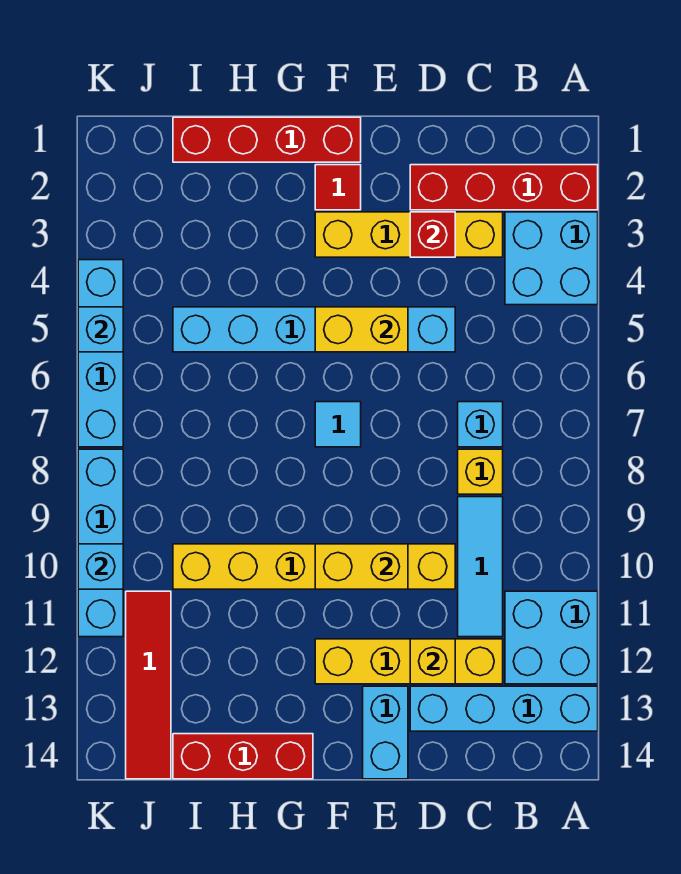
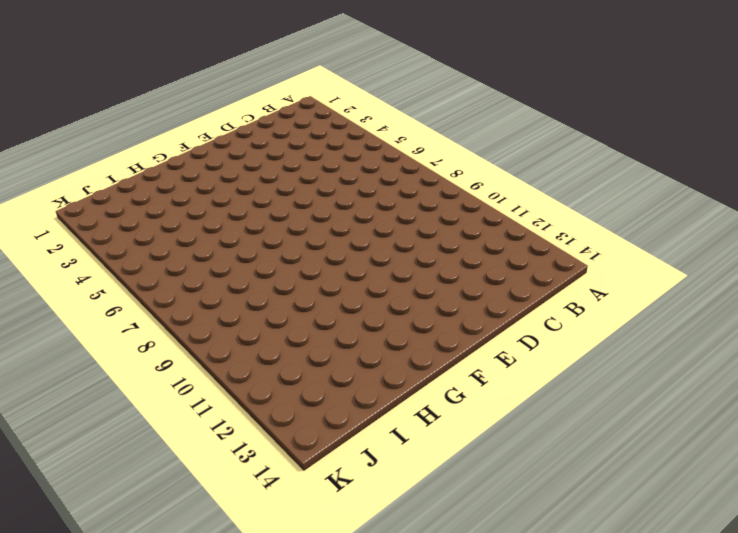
none -> red 1x4 brick [410,165,598,210]
none -> cyan 2x2 brick [505,212,598,305]
none -> cyan 2x2 brick [505,591,598,684]

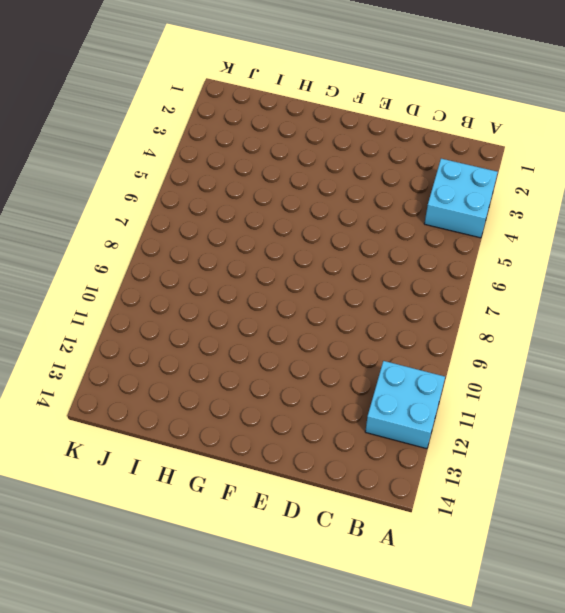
none -> red 1x4 brick [410,165,598,210]
none -> cyan 1x4 brick [410,686,598,731]
none -> yellow 1x4 brick [315,212,503,257]

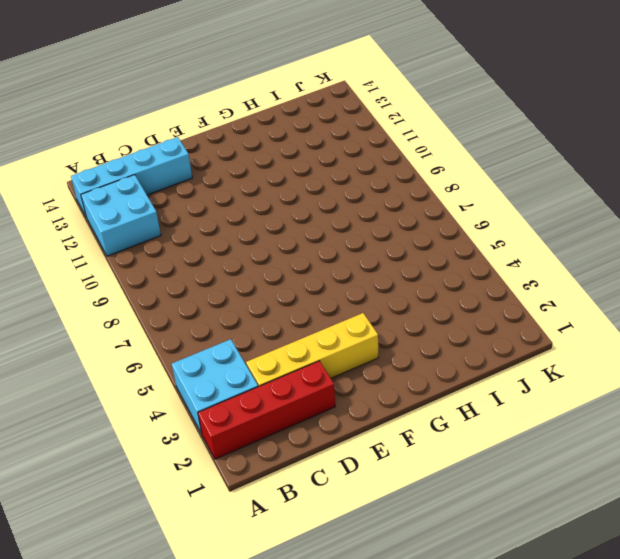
none -> cyan 1x1 brick [458,402,503,447]
none -> yellow 1x1 brick [458,449,503,494]
none -> cyan 1x3 tile [458,497,503,637]

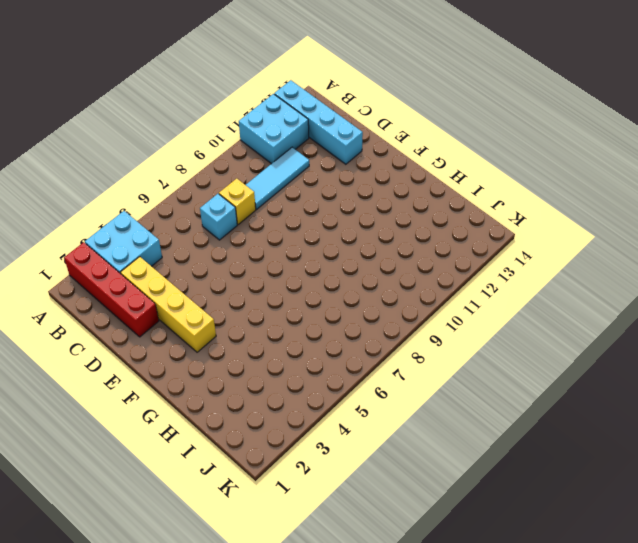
none -> yellow 1x4 brick [315,639,503,684]
none -> cyan 1x6 brick [173,307,455,352]
none -> yellow 1x6 brick [173,544,455,589]

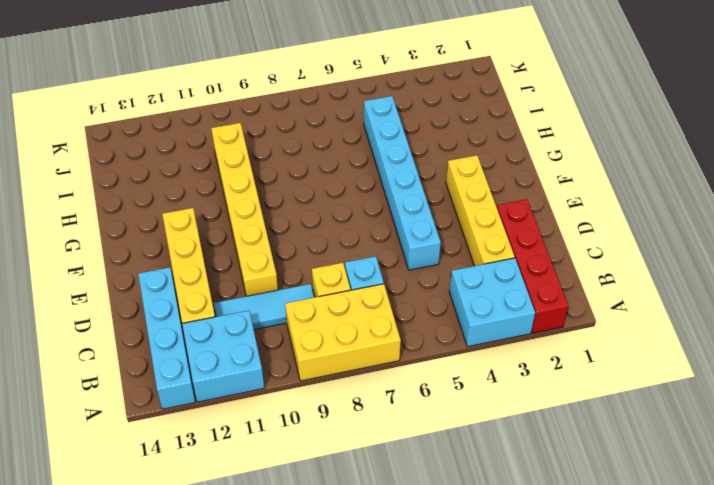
yellow 2x3 brick [285,284,401,381] -> none
none -> cyan 1x2 brick [363,686,408,779]
none -> red 1x4 brick [173,117,361,162]
none -> red 1x1 tile [315,165,361,210]

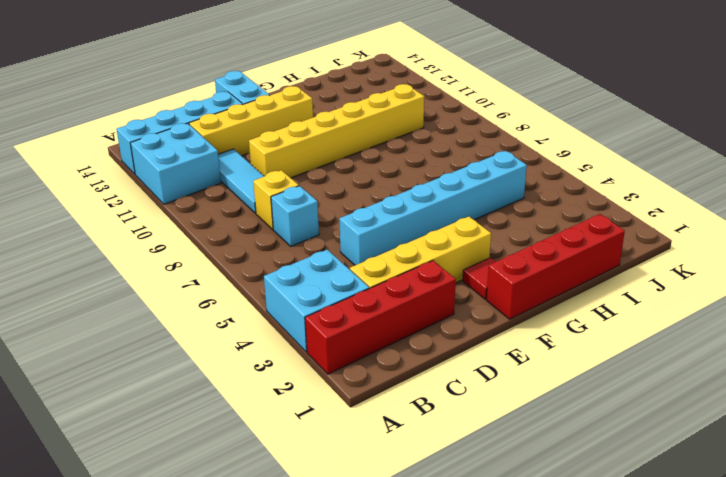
none -> cyan 1x1 tile [315,402,361,447]
none -> red 1x3 brick [173,734,313,779]
none -> red 1x4 tile [126,591,171,779]

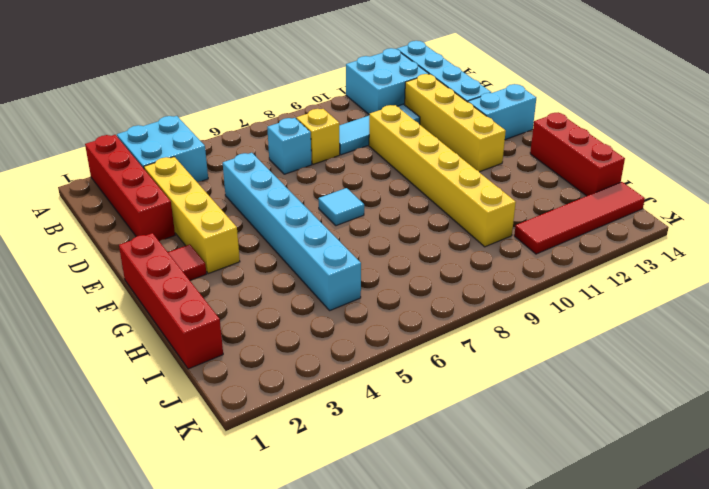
none -> cyan 1x4 brick [78,260,123,447]
none -> cyan 1x4 brick [78,449,123,637]
none -> red 1x1 brick [410,212,455,257]

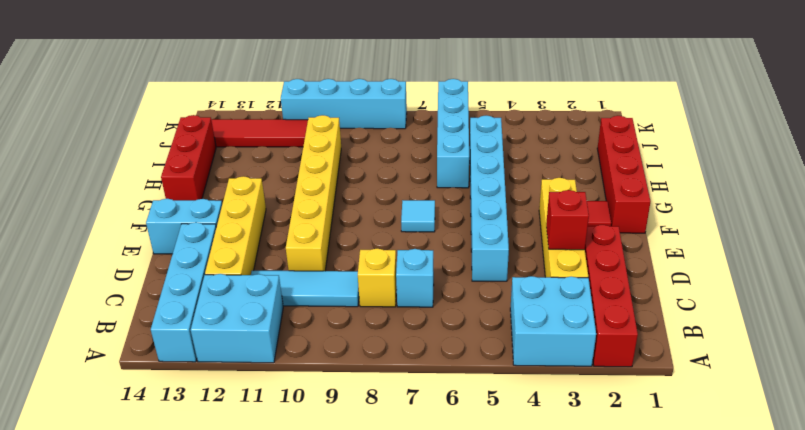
cyan 1x4 brick [437,79,469,188] -> cyan 1x4 brick turned to [78,260,123,447]
none -> yellow 1x1 brick [410,639,455,684]
none -> yellow 1x2 brick [315,307,408,352]
none -> yellow 1x2 brick [315,544,408,589]

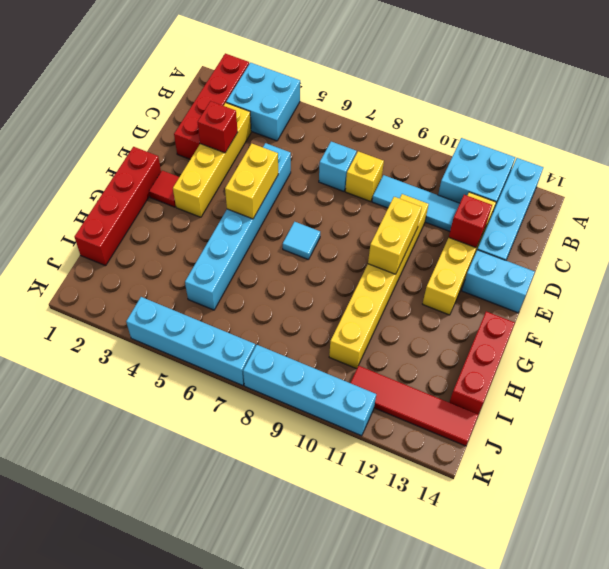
red 1x1 brick [449,195,492,248] -> yellow 1x1 brick [410,639,455,684]
none -> cyan 1x1 brick [78,307,123,352]
none -> cyan 1x1 brick [78,544,123,589]

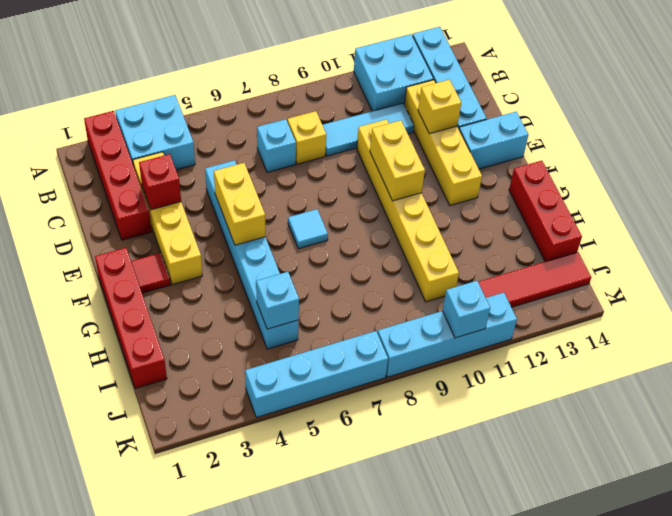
cyan 1x1 brick [256,272,299,329] -> cyan 1x1 brick moved to [78,307,123,352]

